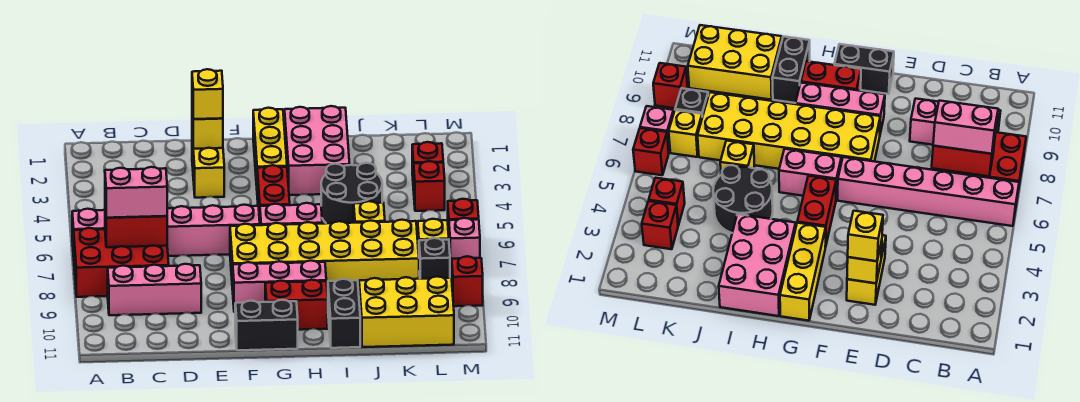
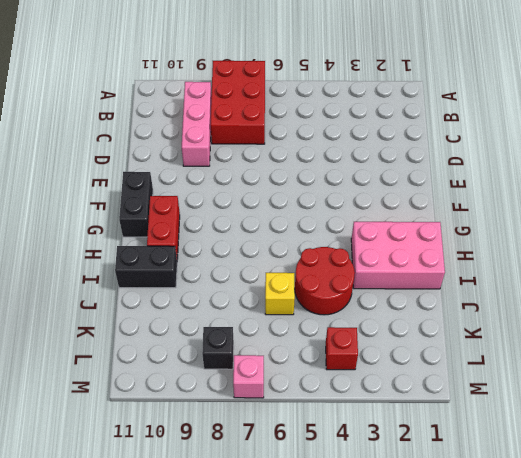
red 2x2 round brick [295,247,355,315] -> black 2x2 round brick [321,163,382,223]
none -> pink 1x6 brick [72,205,260,256]
none -> yellow 1x2 brick [192,137,224,198]
none -> yellow 2x6 brick [230,220,419,290]

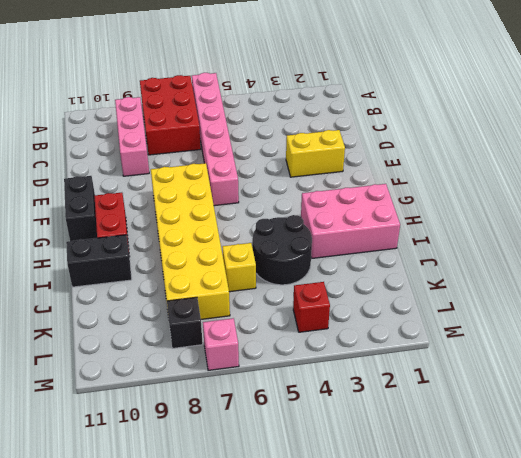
none -> pink 1x3 brick [233,261,326,312]
none -> yellow 1x3 brick [253,108,287,185]
none -> red 1x2 brick [257,165,290,220]

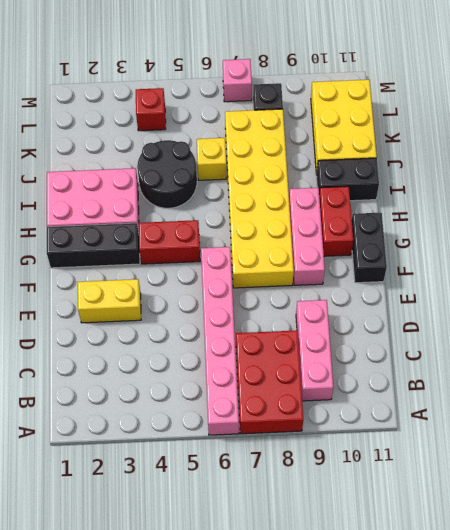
black 1x3 brick [47,223,140,268] -> yellow 1x3 brick [253,108,287,185]
none -> pink 1x2 brick [260,203,322,225]
none -> red 1x1 brick [412,142,443,190]
none -> yellow 1x1 brick [418,219,449,254]

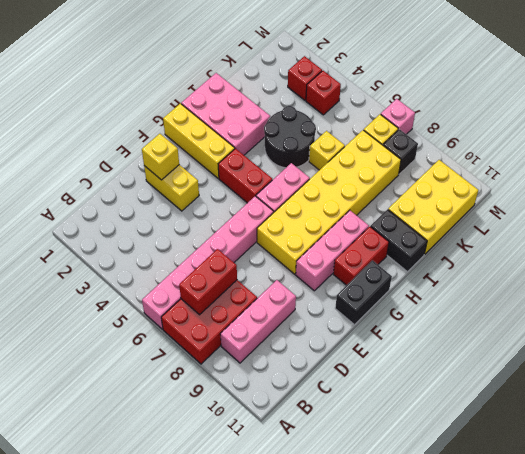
none -> red 1x1 brick [448,199,479,235]
none -> red 1x1 brick [452,256,483,306]
none -> pink 1x2 brick [105,167,167,218]

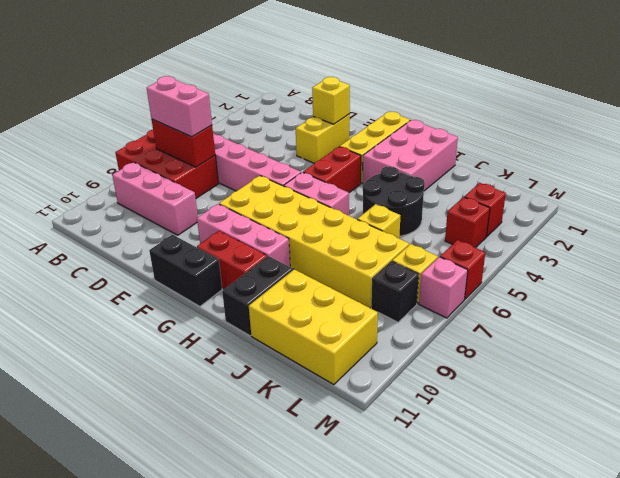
none -> red 1x1 brick [452,256,483,306]
none -> yellow 1x1 brick [192,69,223,119]

